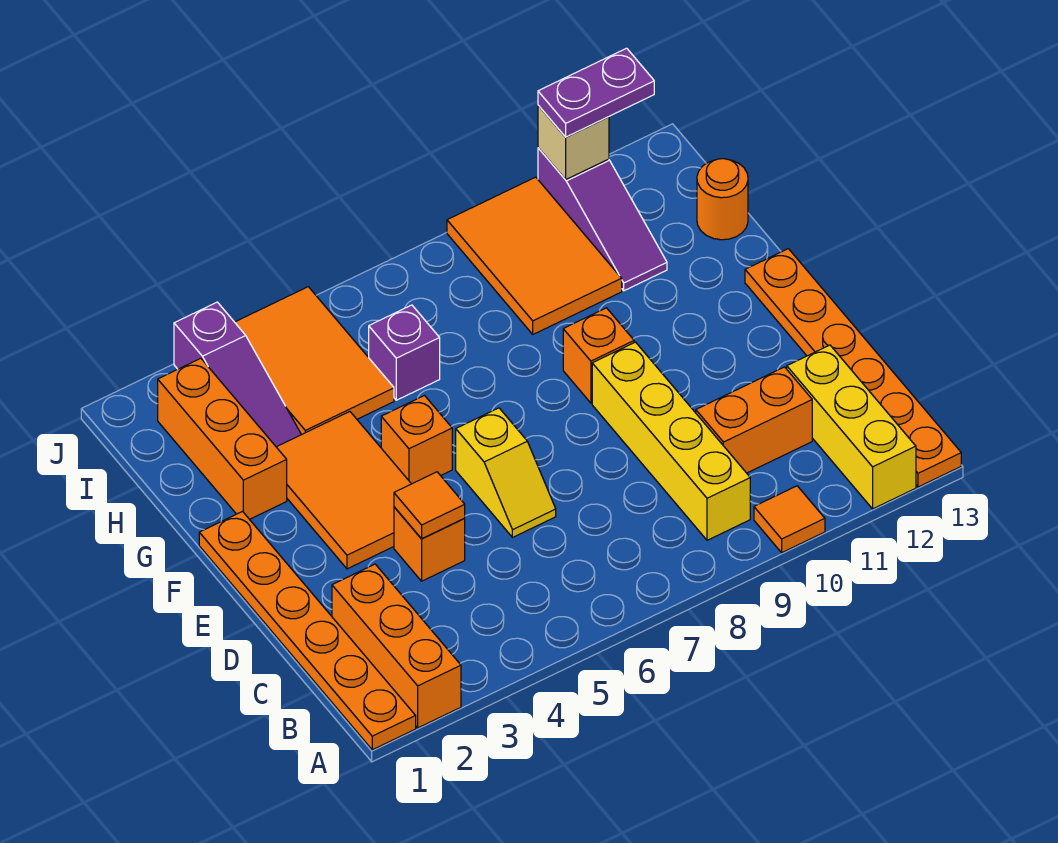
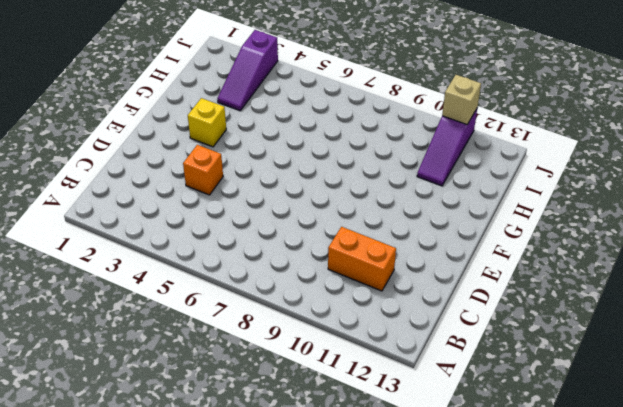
yellow 1x1 brick [188,98,226,147] -> orange 2x3 tile [277,412,411,569]
none -> orange 1x6 plate [199,512,416,750]
none -> orange 1x3 brick [332,564,461,728]
none -> orange 1x1 tile [754,486,825,553]

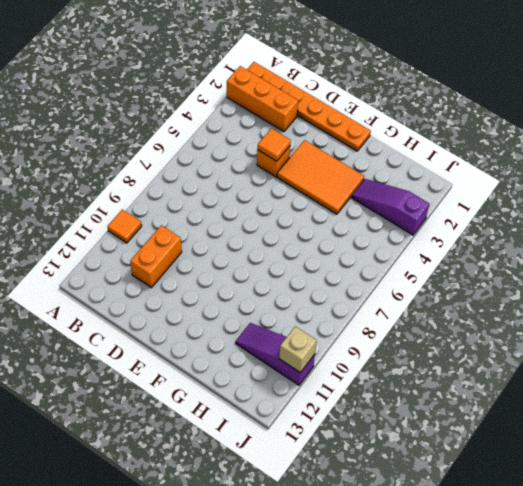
none -> yellow 1x3 brick [787,345,916,509]
none -> orange 1x6 plate [745,249,961,487]
none -> yellow 1x4 brick [592,342,750,540]

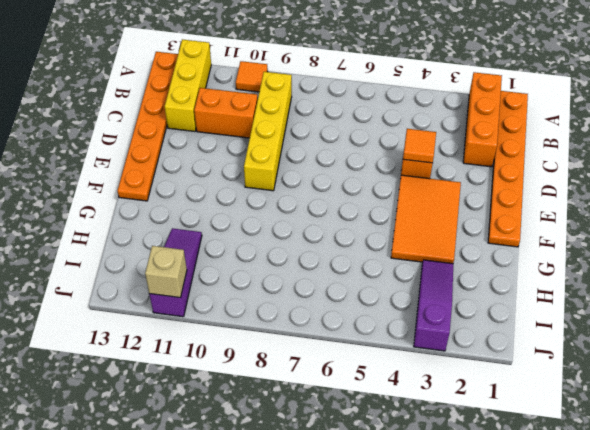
none -> yellow 1x2 slope [456,408,556,538]
none -> orange 1x1 brick [381,396,452,484]
none -> orange 1x1 brick [563,308,634,403]

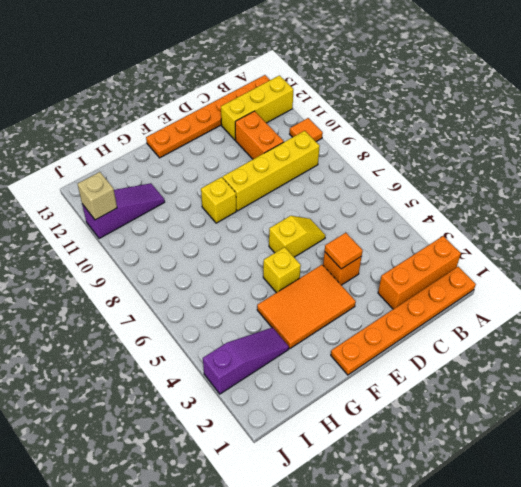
yellow 1x1 brick [263,247,301,293] -> orange 1x1 brick [381,396,452,484]
yellow 1x1 brick [201,177,236,223] -> orange 1x1 brick [563,308,634,403]
none -> orange 1x3 brick [158,358,287,519]
none -> orange 2x3 tile [235,287,394,435]
none -> purple 1x1 brick [369,305,440,400]

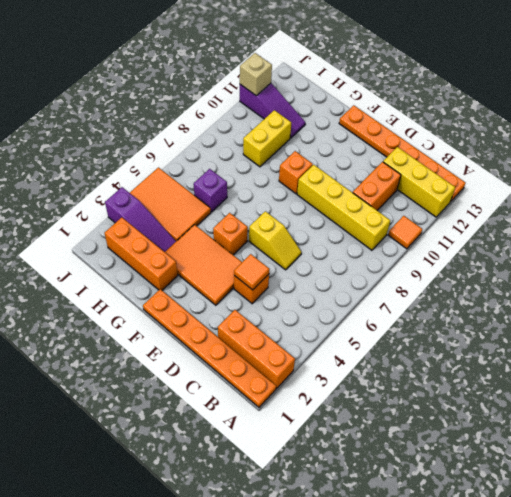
yellow 1x2 brick [243,110,291,167] -> orange 2x3 tile [447,177,622,334]
none -> orange 1x1 round brick [697,159,748,240]
none -> purple 1x2 plate [538,48,654,137]

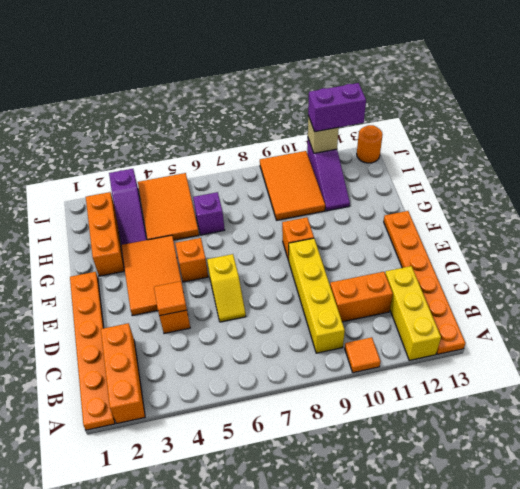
purple 1x2 brick [308,83,366,132] -> purple 1x2 plate [538,48,654,137]
orange 1x1 round brick [357,125,383,163] -> orange 1x1 round brick moved to [697,159,748,240]

